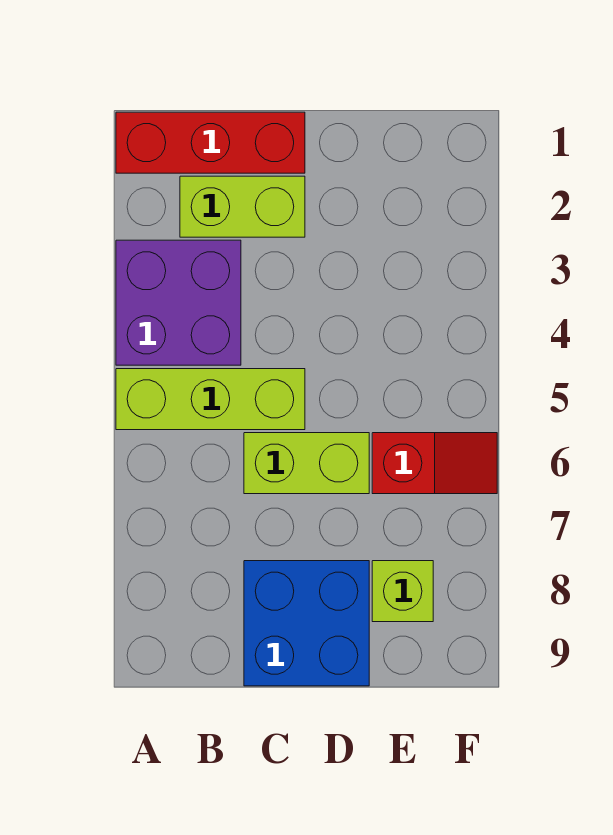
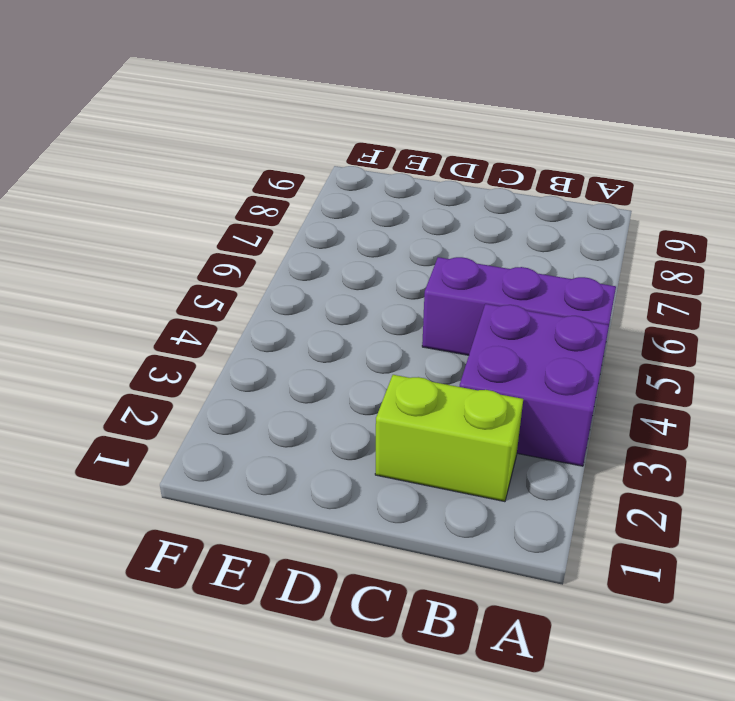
purple 1x3 brick [422,257,616,355] -> lime 1x3 brick [116,369,305,430]
none -> red 1x3 brick [116,112,305,173]
none -> lime 1x2 brick [244,433,369,494]

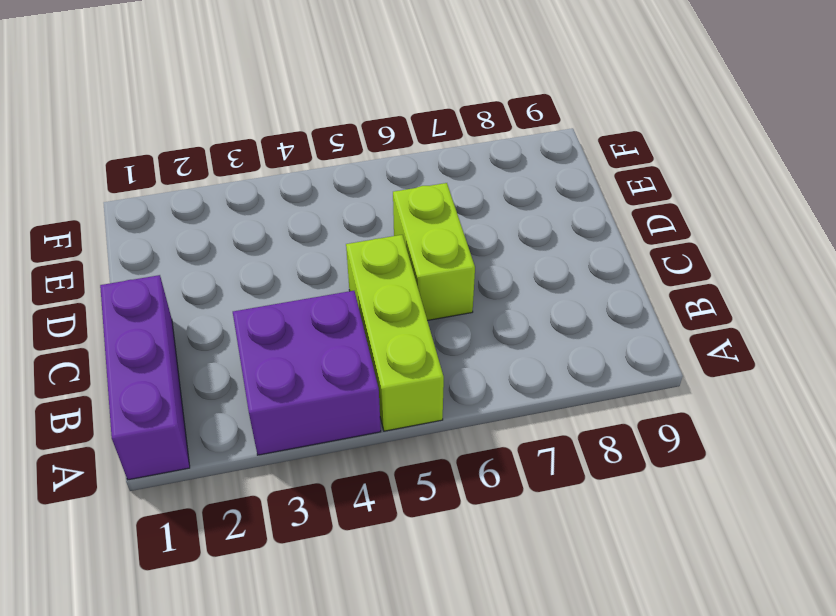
purple 1x3 brick [100,275,190,480] -> red 1x3 brick [116,112,305,173]
none -> lime 1x2 brick [180,176,305,237]
none -> blue 2x2 brick [244,561,369,686]

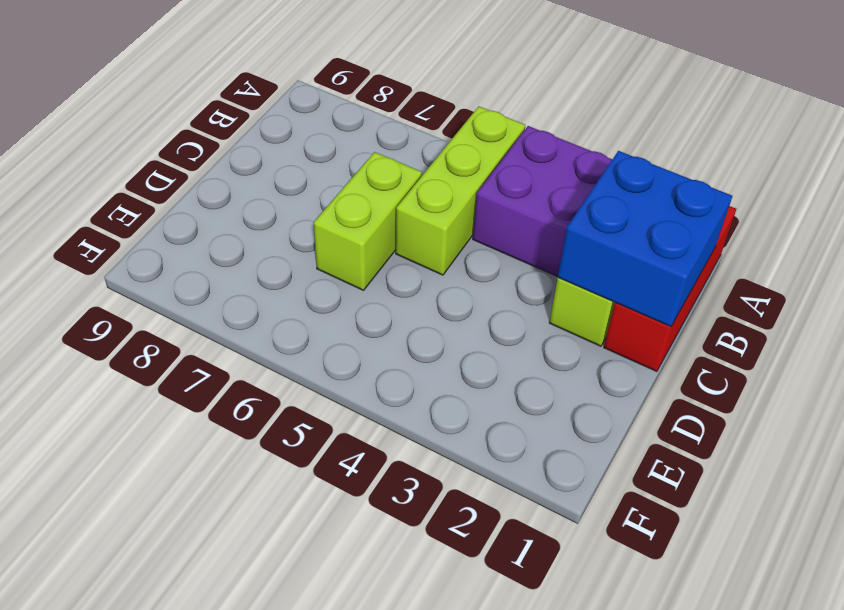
blue 2x2 brick [558,151,732,327] -> blue 2x2 brick moved to [244,561,369,686]
none -> red 1x2 slope [372,433,497,494]
none -> lime 1x1 brick [372,561,433,622]

